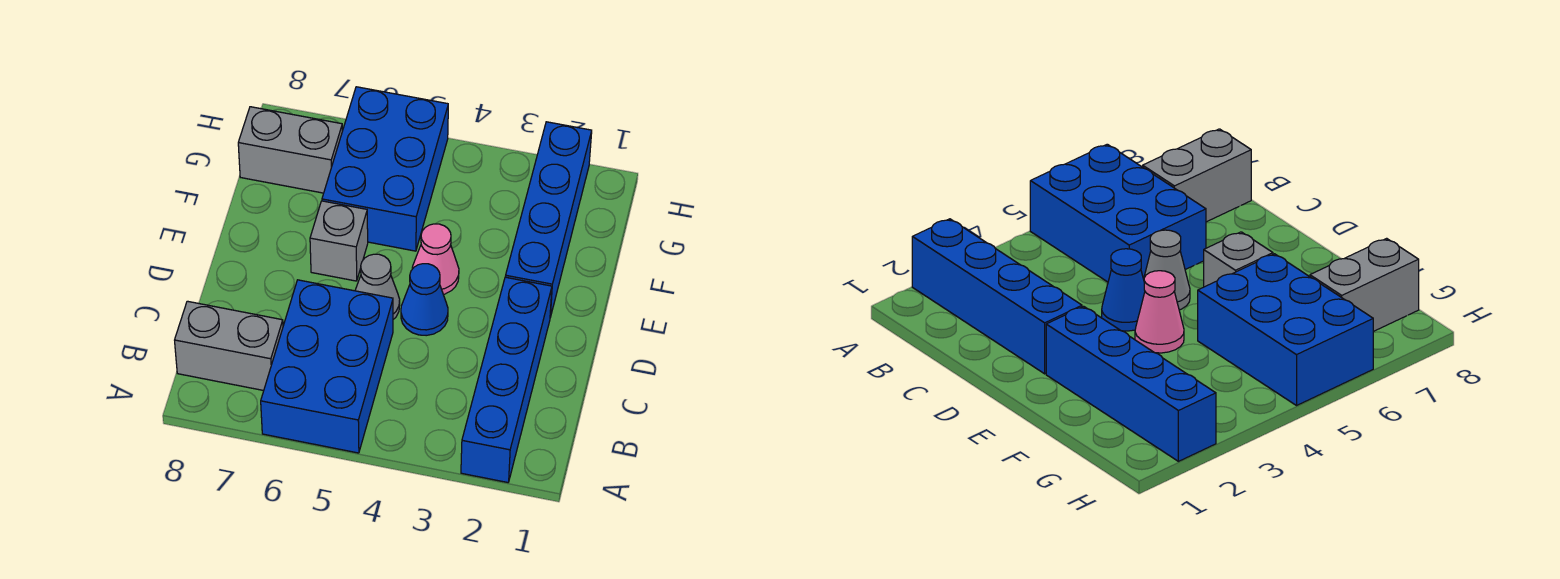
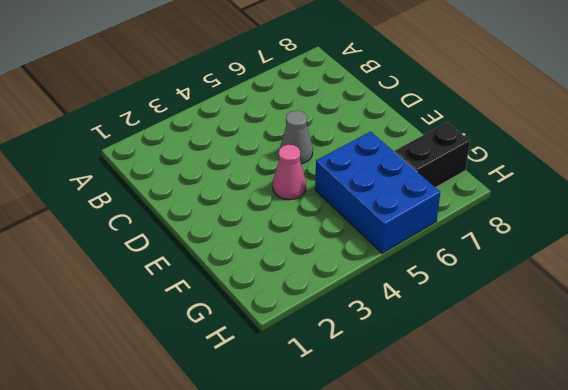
black 1x2 brick [395,122,470,188] -> grey 1x2 brick [238,107,342,193]
none -> blue 1x4 brick [461,277,552,482]
none -> blue 2x3 brick [261,280,393,453]

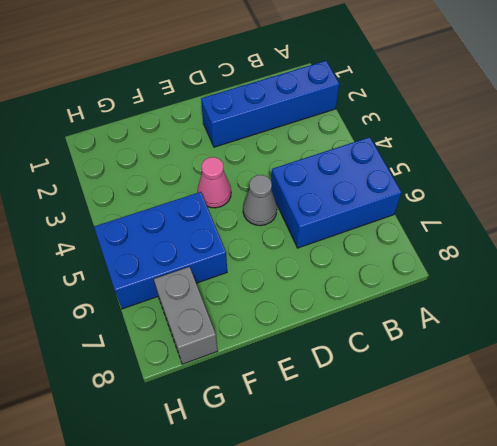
none -> grey 1x2 brick [175,301,283,391]
none -> blue 1x1 cone [401,264,448,336]

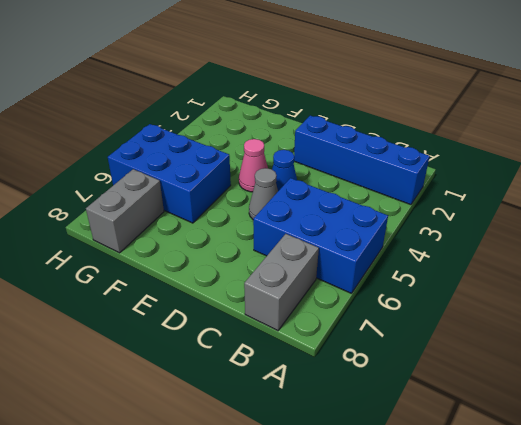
none -> blue 1x4 brick [505,122,592,317]
none -> grey 1x1 brick [310,201,368,281]

